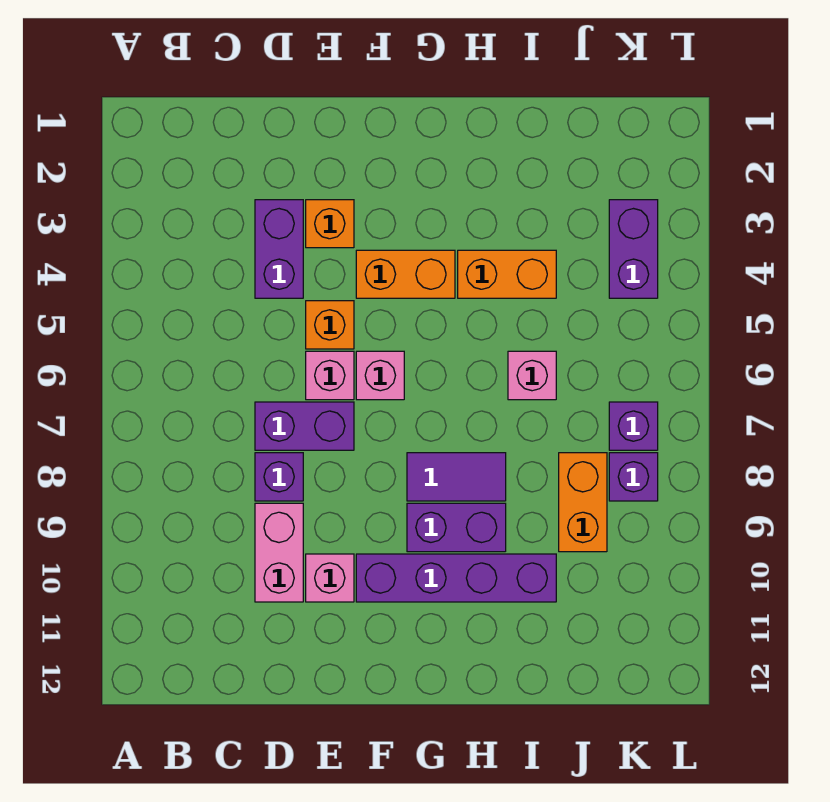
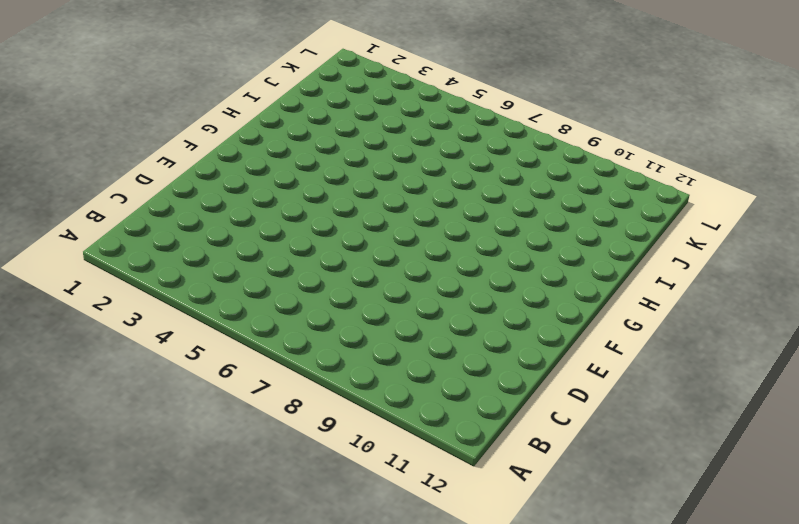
none -> purple 1x2 brick [255,200,303,298]
none -> purple 1x2 brick [255,402,354,450]
none -> purple 1x1 brick [255,453,303,501]

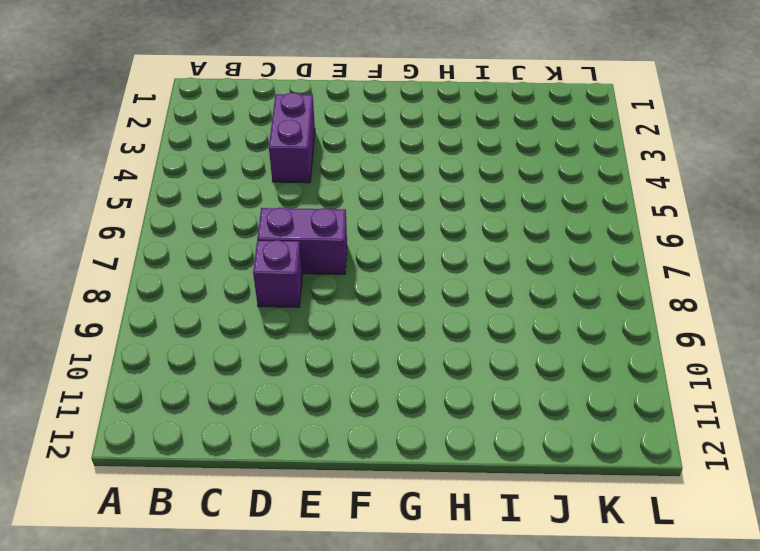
none -> pink 1x2 brick [255,503,303,602]
none -> orange 1x1 brick [306,200,354,248]
none -> orange 1x1 brick [306,301,354,349]

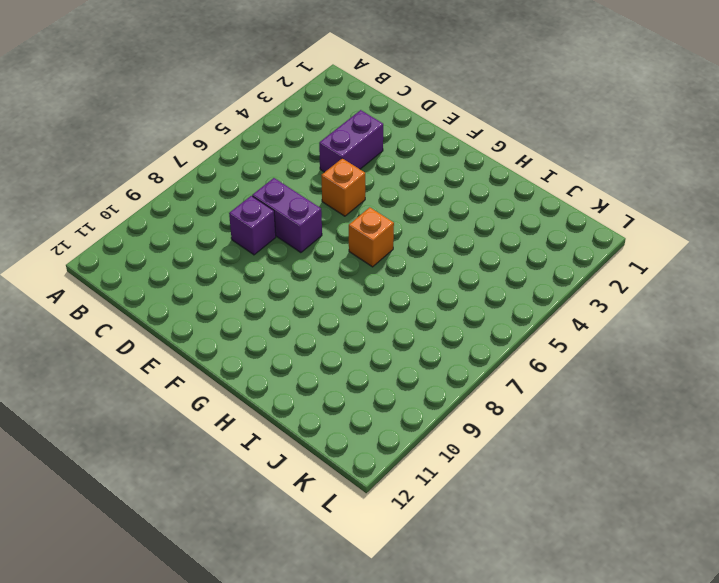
orange 1x1 brick [349,207,394,267] -> orange 1x1 brick moved to [306,200,354,248]
none -> pink 1x2 brick [255,503,303,602]
none -> pink 1x1 brick [306,351,354,400]
none -> pink 1x1 brick [306,554,354,602]

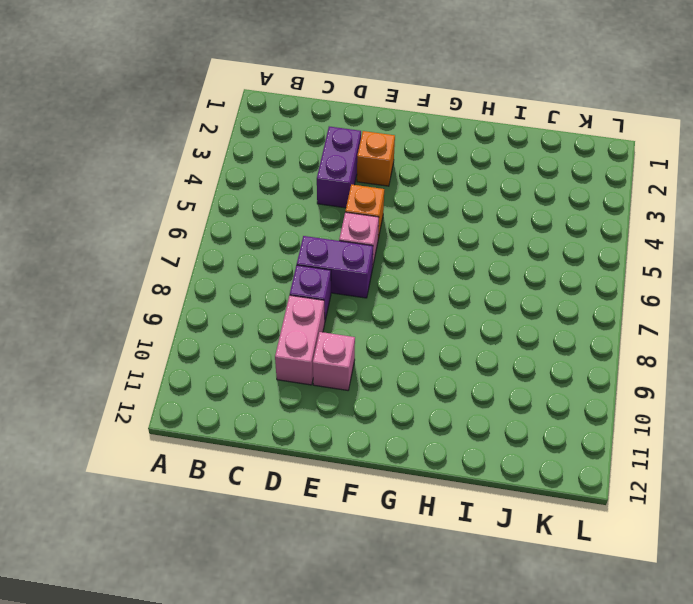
none -> orange 1x2 brick [356,250,455,298]
none -> pink 1x1 brick [356,351,404,400]
none -> purple 1x4 brick [356,554,556,602]

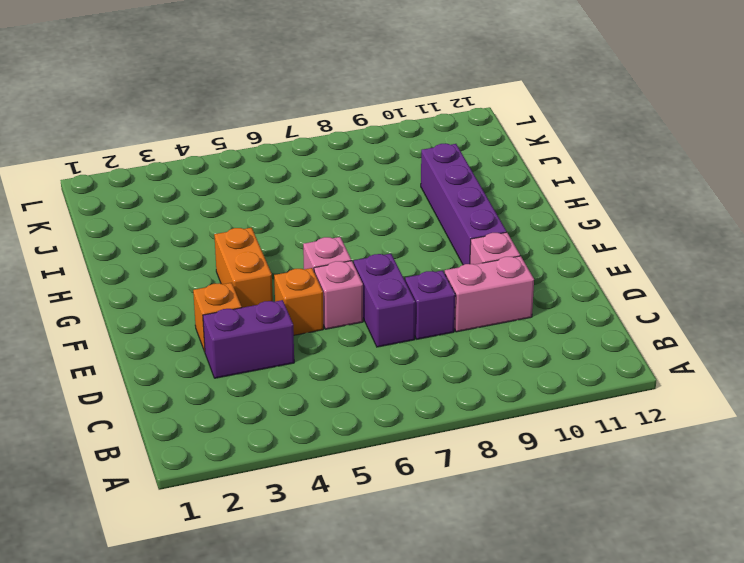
none -> purple 1x2 tile [407,453,506,501]
none -> purple 1x2 brick [407,503,506,552]
none -> orange 1x2 brick [458,250,556,298]

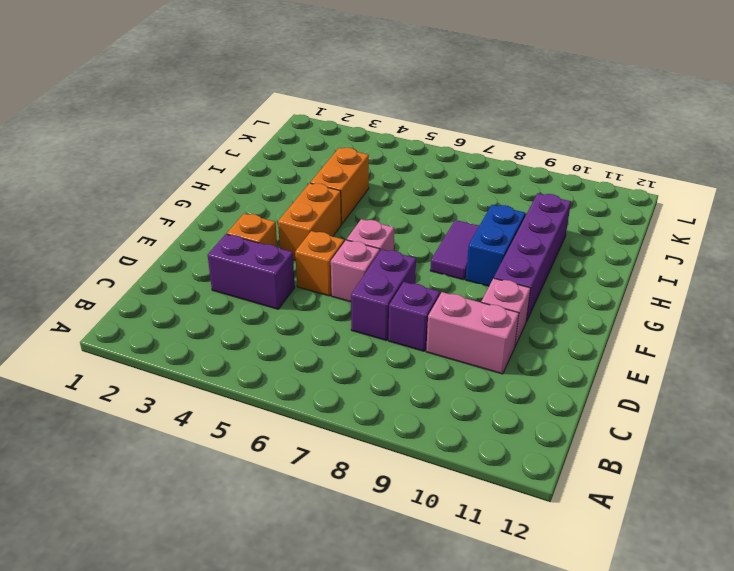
blue 1x2 brick [466,205,525,286] -> purple 1x2 brick [407,503,506,552]
none -> pink 1x1 brick [508,351,556,400]
none -> orange 1x2 brick [559,453,607,552]
none -> purple 1x2 brick [609,200,658,298]

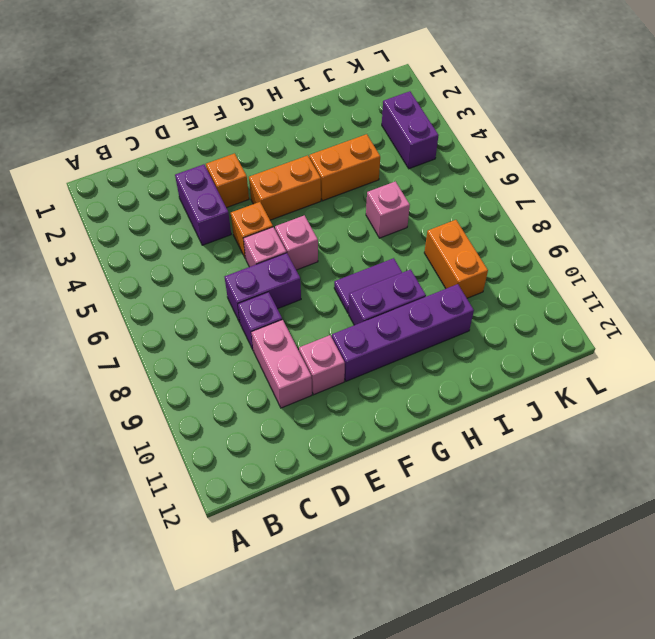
none -> purple 1x1 brick [609,402,658,450]
none -> purple 1x1 brick [609,453,658,501]

